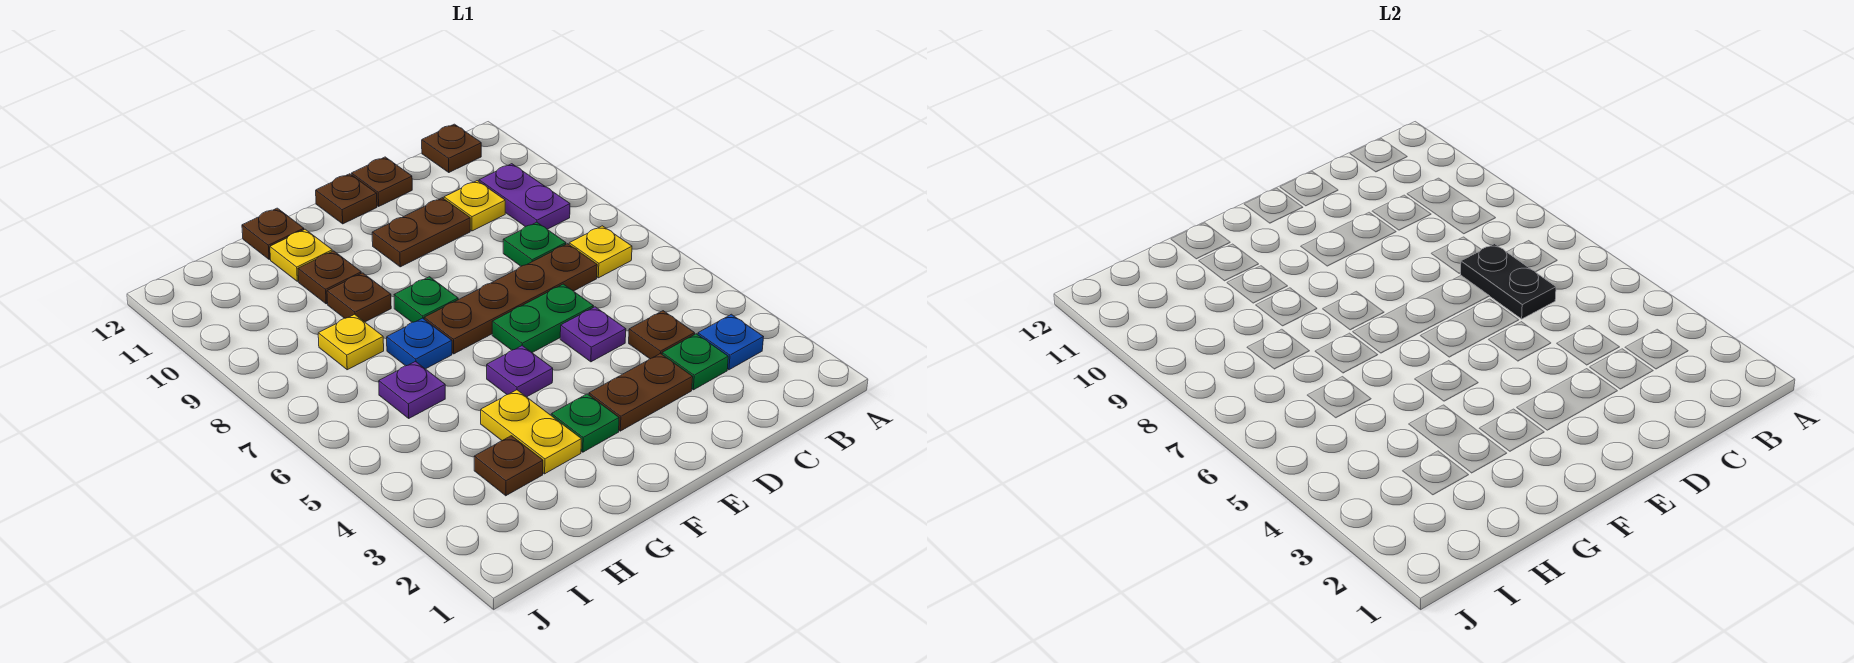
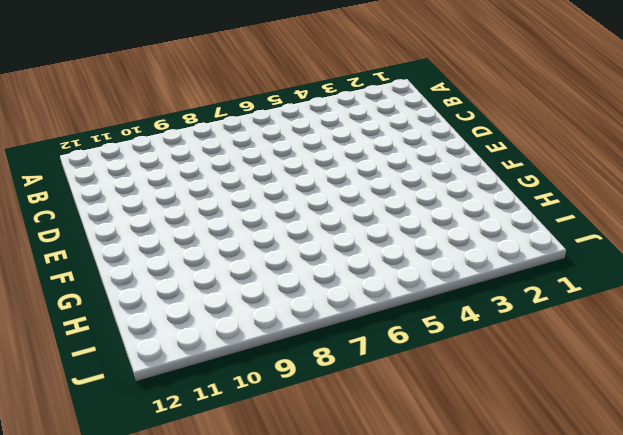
none -> blue 1x1 plate [698,314,763,370]
none -> yellow 1x1 plate [569,226,632,278]
none -> purple 1x2 plate [479,164,570,229]

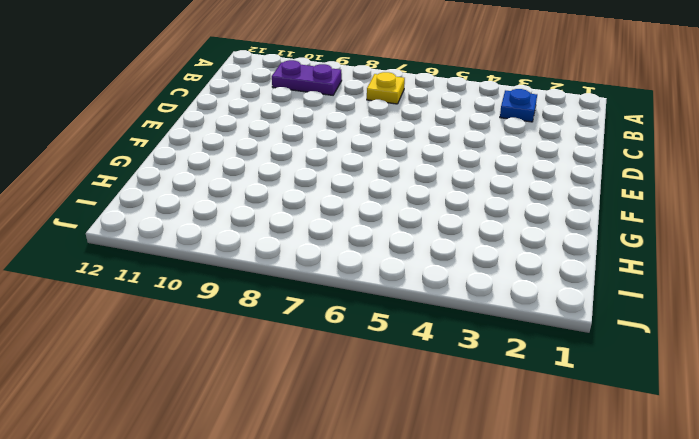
none -> brown 1x1 plate [422,124,481,172]
none -> green 1x1 plate [662,334,728,390]
none -> brown 1x1 plate [629,311,695,359]

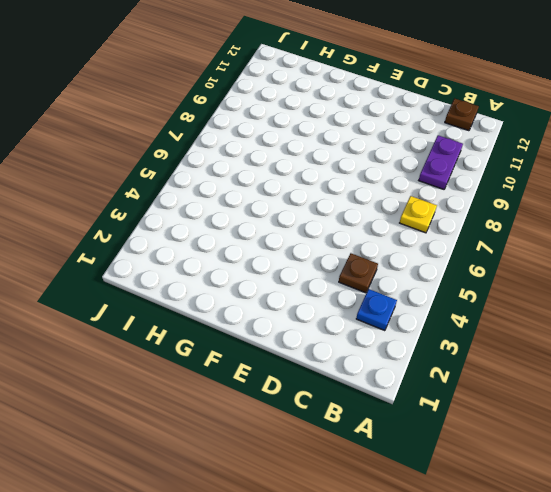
none -> green 1x1 plate [662,334,728,390]
none -> brown 1x4 plate [424,244,597,354]
none -> green 1x1 plate [503,222,566,266]

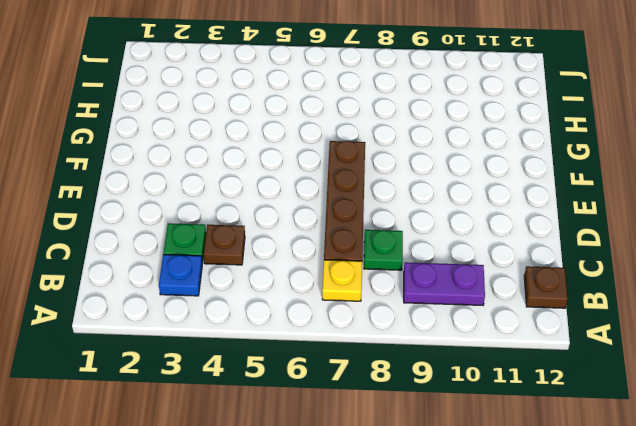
none -> yellow 1x1 plate [444,181,505,231]
none -> brown 1x2 plate [589,353,693,431]
none -> purple 1x1 plate [560,307,626,362]

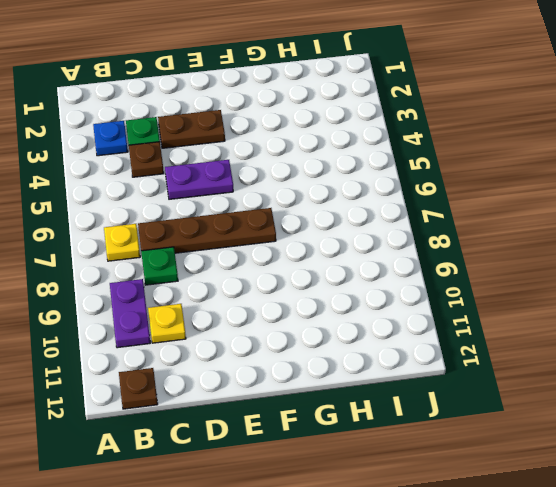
purple 1x2 plate [165,160,233,199] -> purple 1x1 plate [560,307,626,362]
none -> green 1x2 plate [492,284,593,353]
none -> brown 1x2 plate [372,198,470,267]
none -> brown 1x1 plate [352,157,412,206]

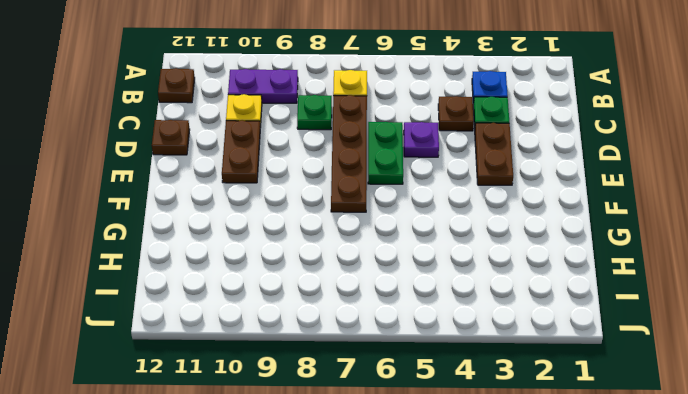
none -> brown 1x1 plate [316,174,377,224]
none -> green 1x1 plate [551,394,619,452]
none -> purple 1x1 plate [487,346,553,397]

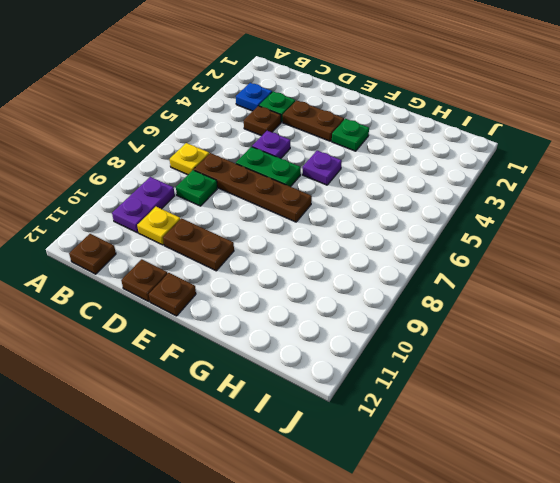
none -> green 1x1 plate [394,277,458,322]
none -> yellow 1x2 plate [481,390,581,474]
none -> blue 1x1 plate [387,318,452,369]

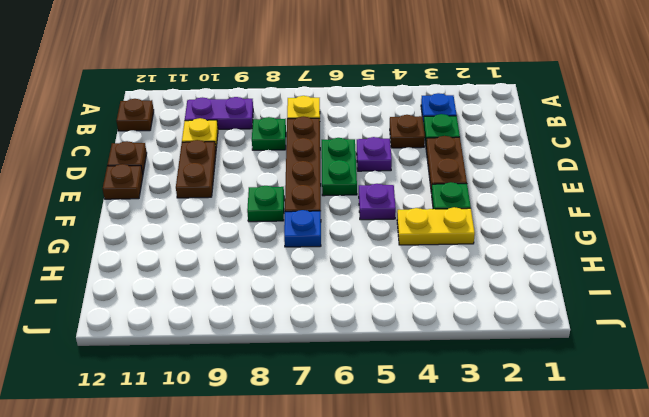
none -> brown 1x1 plate [327,273,391,322]
none -> brown 1x1 plate [298,251,361,304]
none -> yellow 1x1 plate [270,229,332,281]

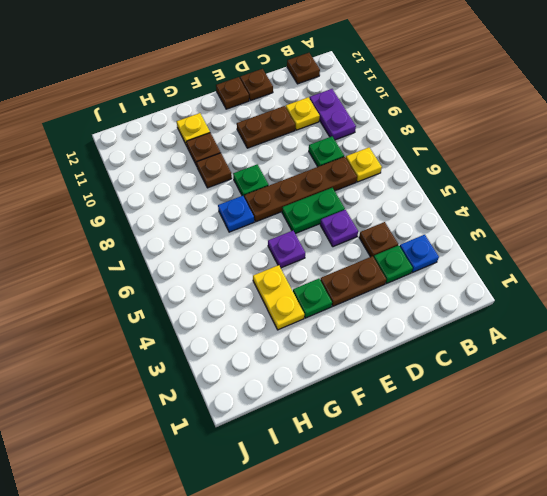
none -> brown 1x1 plate [242,208,304,259]
none -> brown 1x1 plate [474,436,543,496]
none -> purple 1x1 plate [379,362,445,418]

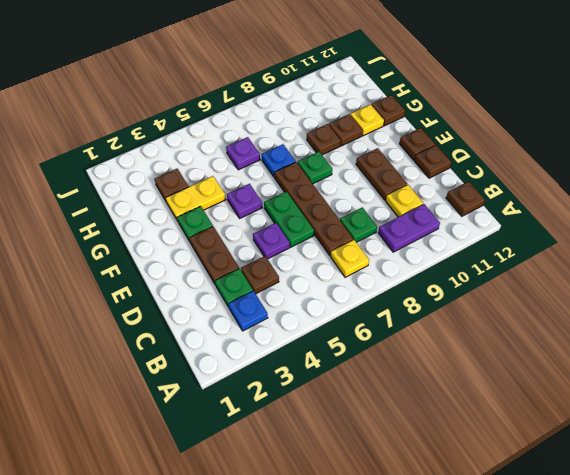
none -> yellow 1x1 plate [318,314,384,370]
none -> black 1x2 plate [1461,244,1556,319]

